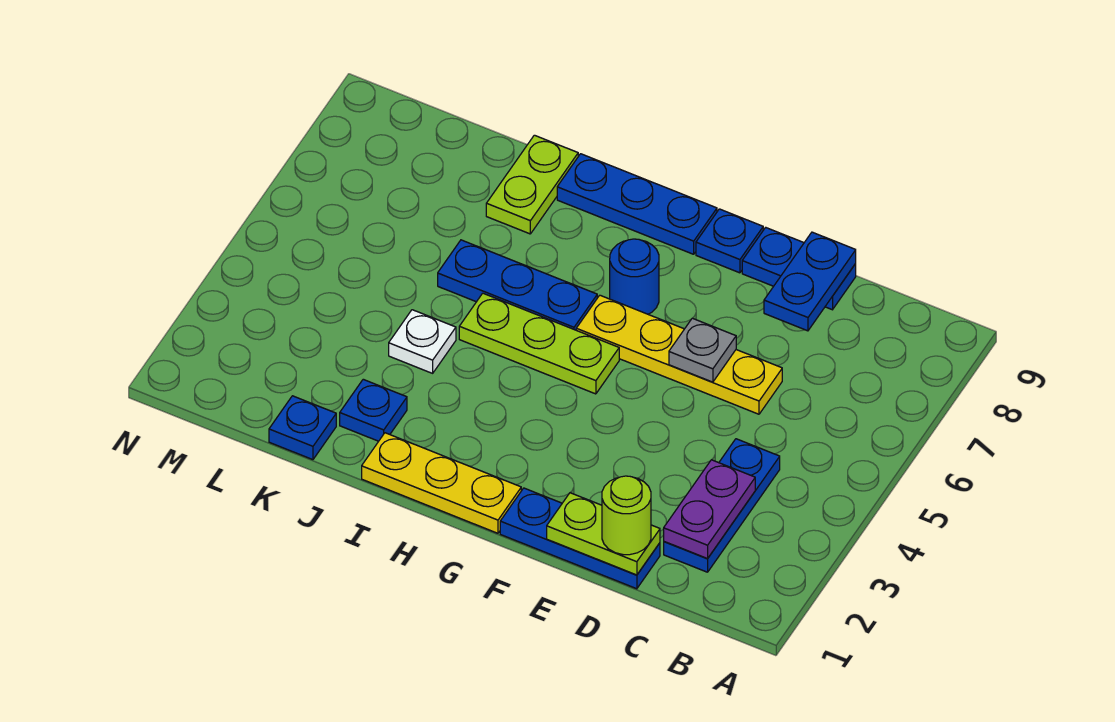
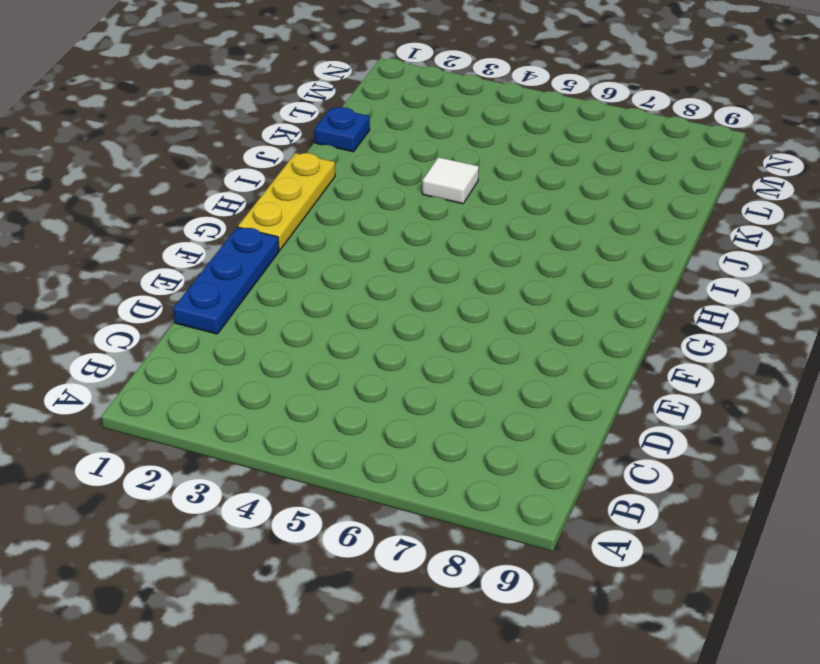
white 1x1 tile [422,157,479,204] -> white 1x1 plate [389,310,456,373]
none -> blue 1x3 plate [664,439,780,572]
none -> yellow 1x4 plate [576,295,782,414]
none -> blue 1x2 plate [742,227,856,310]

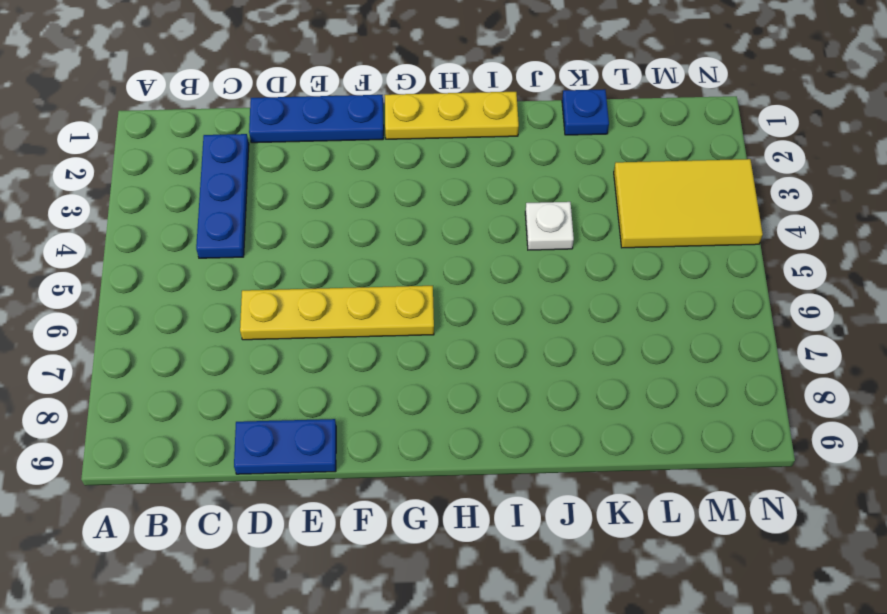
yellow 2x3 tile [614,159,763,248] -> none
none -> blue 1x1 plate [696,209,763,273]
none -> lime 1x3 plate [459,293,619,394]
none -> blue 1x1 round brick [610,239,659,314]

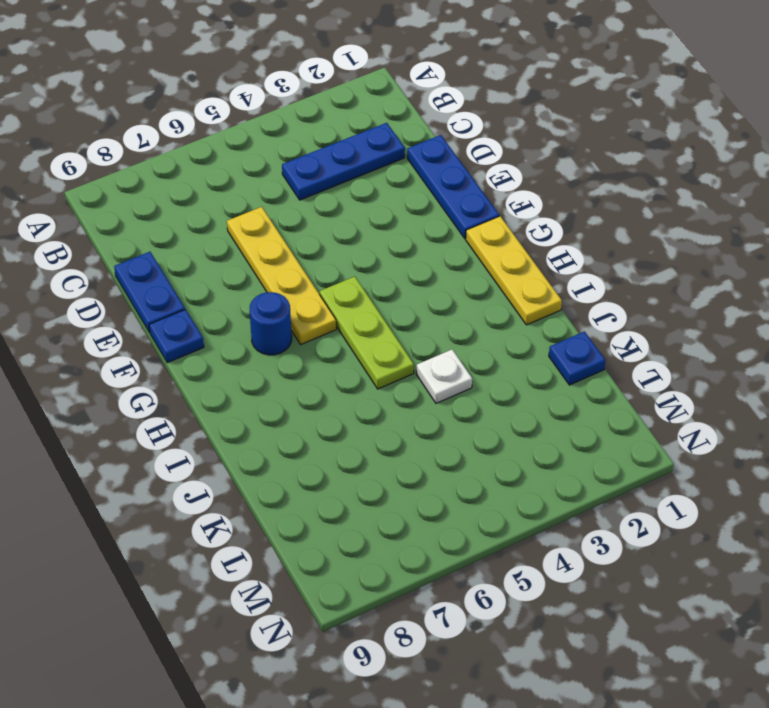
none -> blue 1x3 plate [557,154,717,254]
none -> blue 1x3 plate [438,240,597,330]
none -> blue 1x1 plate [340,379,407,441]

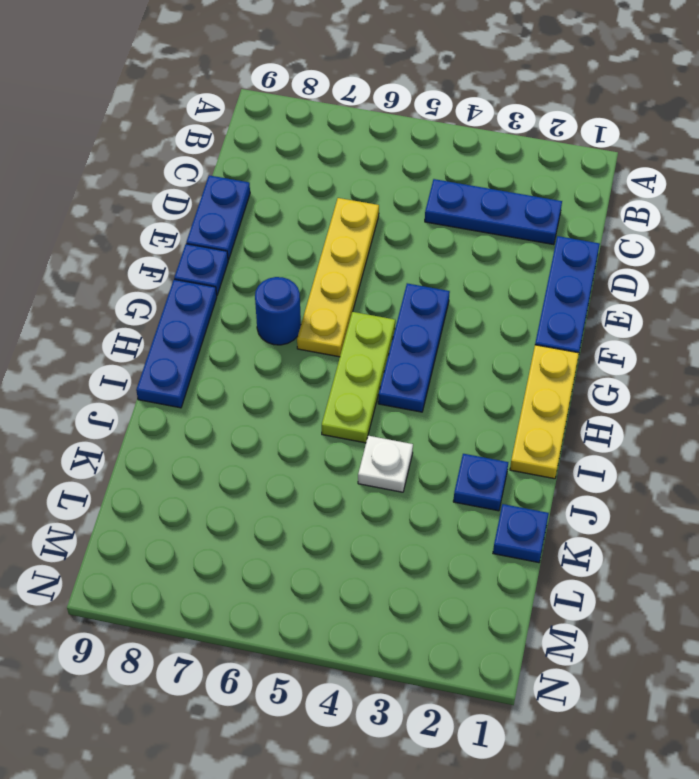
blue 1x3 plate [378,283,450,412] -> blue 1x3 plate moved to [438,240,597,330]
none -> lime 1x2 plate [486,135,578,234]
none -> purple 1x2 plate [664,460,755,559]
none -> lime 1x2 plate [547,493,660,575]

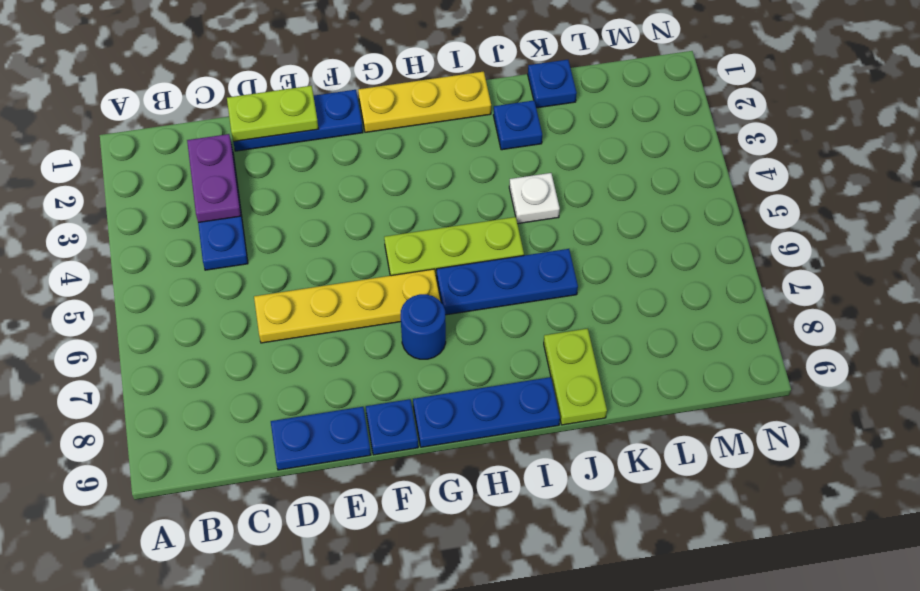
none -> blue 1x2 plate [764,232,856,331]
none -> grey 1x1 plate [669,318,736,382]
none -> lime 1x1 round brick [602,476,651,555]

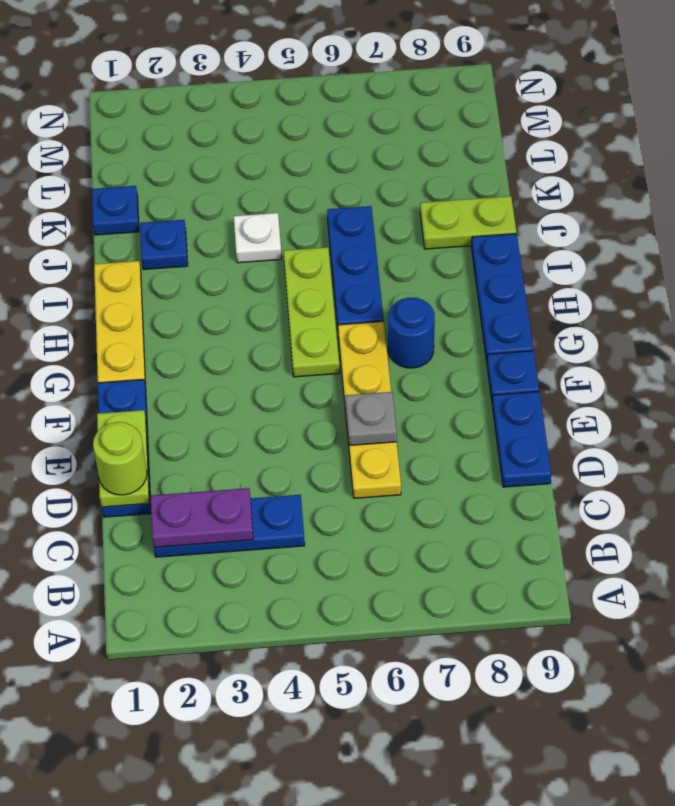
none -> blue 1x2 plate [764,232,856,331]

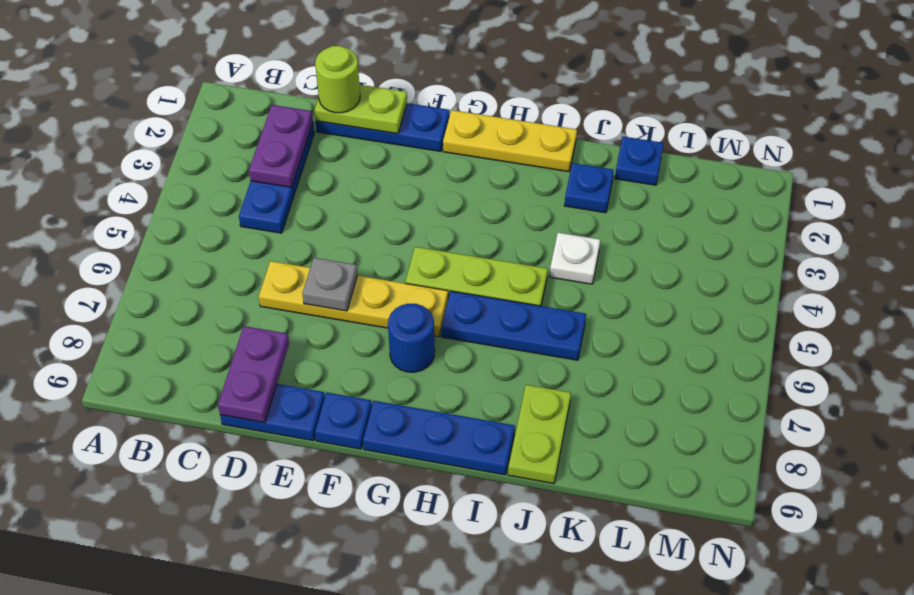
purple 1x2 plate [218,326,289,423] -> blue 1x2 plate [764,232,856,331]

